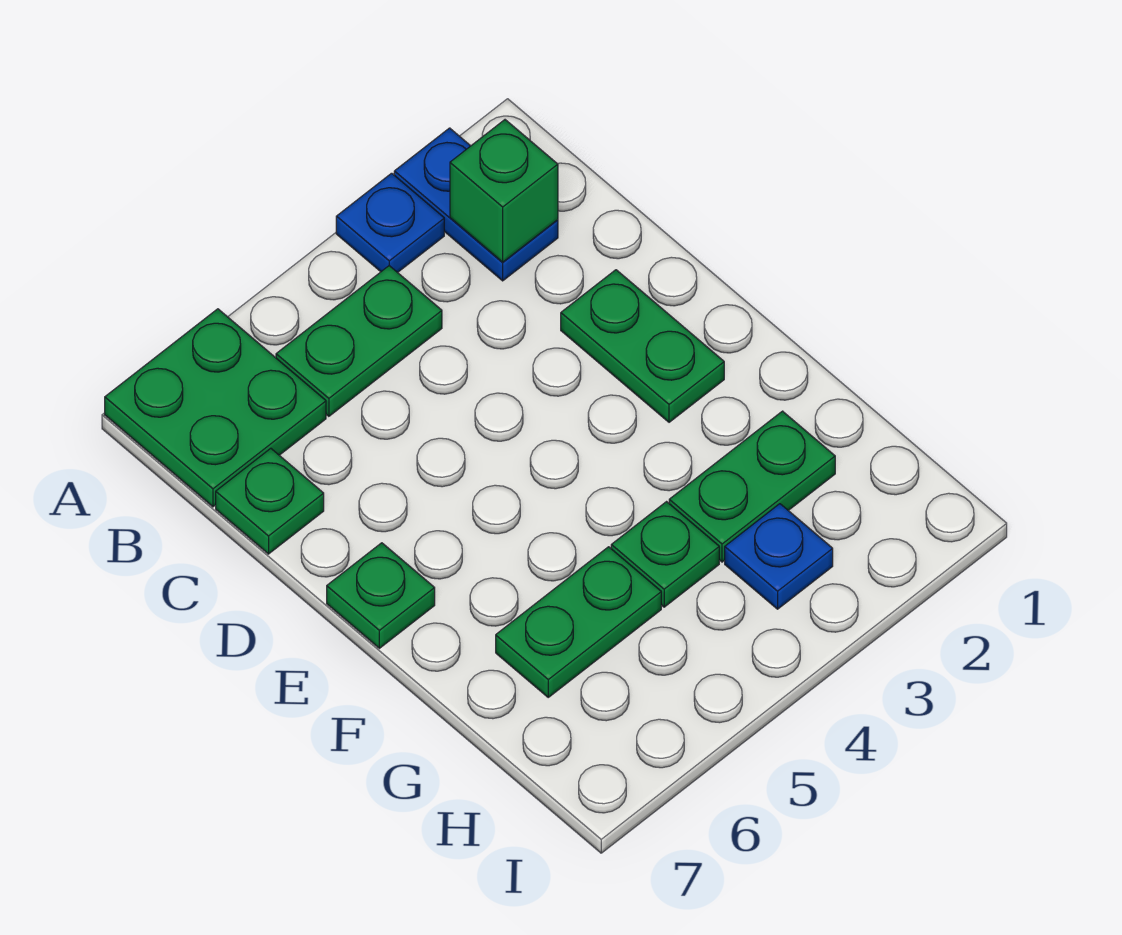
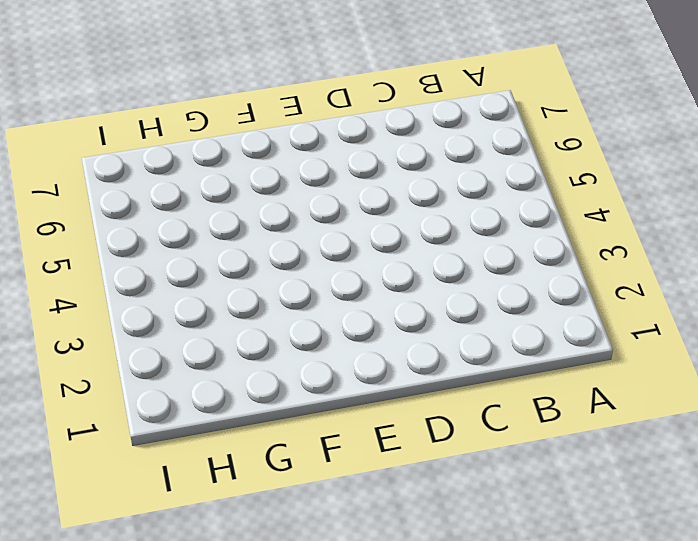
none -> blue 1x2 plate [394,128,558,281]
none -> blue 1x1 plate [336,173,444,273]
none -> green 2x2 plate [105,309,326,507]

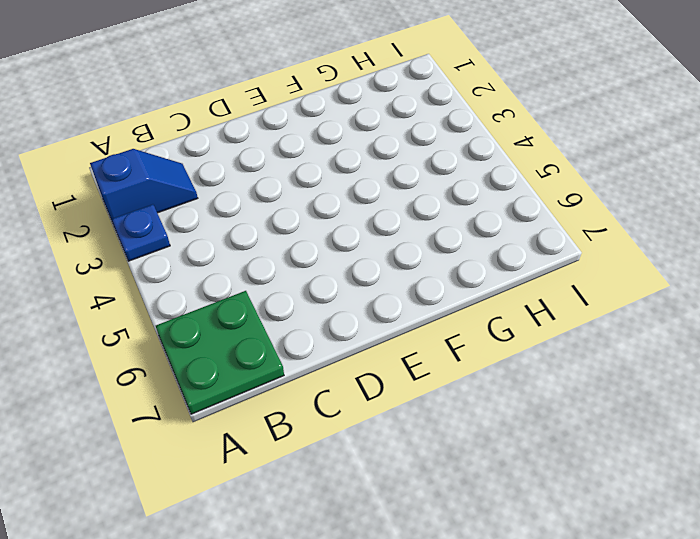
blue 1x2 slope [90,149,198,220] -> blue 1x2 plate [394,128,558,281]
none -> green 1x2 plate [276,266,442,416]
none -> green 1x1 plate [216,448,324,554]
none -> green 1x2 plate [561,270,724,422]

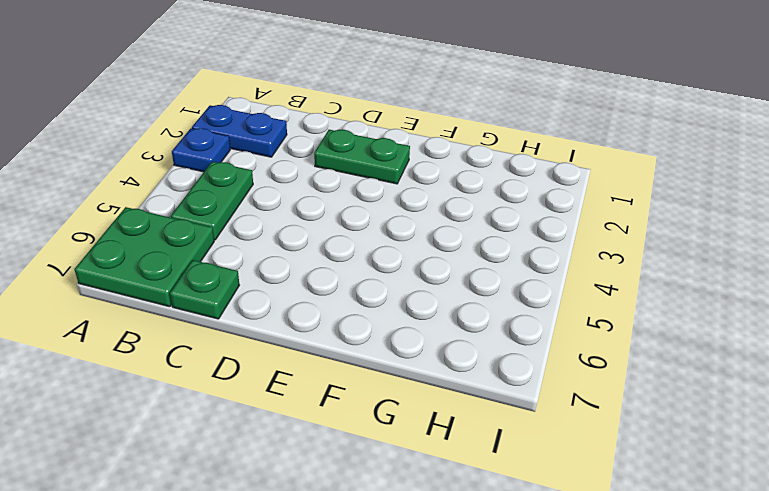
none -> green 1x1 plate [327,543,435,648]
none -> green 1x2 plate [669,411,835,562]
none -> green 1x1 plate [611,502,719,607]

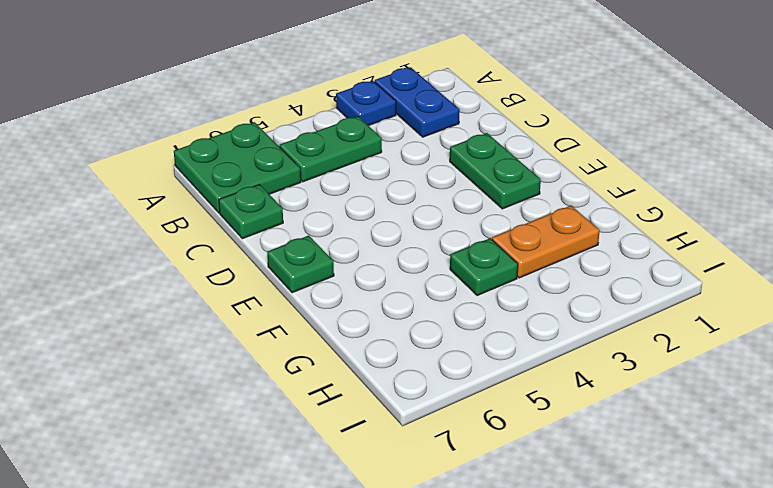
orange 1x2 plate [492,206,600,278] -> green 1x2 plate [669,411,835,562]
none -> green 1x2 plate [496,547,661,697]
none -> blue 1x1 plate [725,504,833,609]
none -> green 1x1 brick [450,120,558,262]

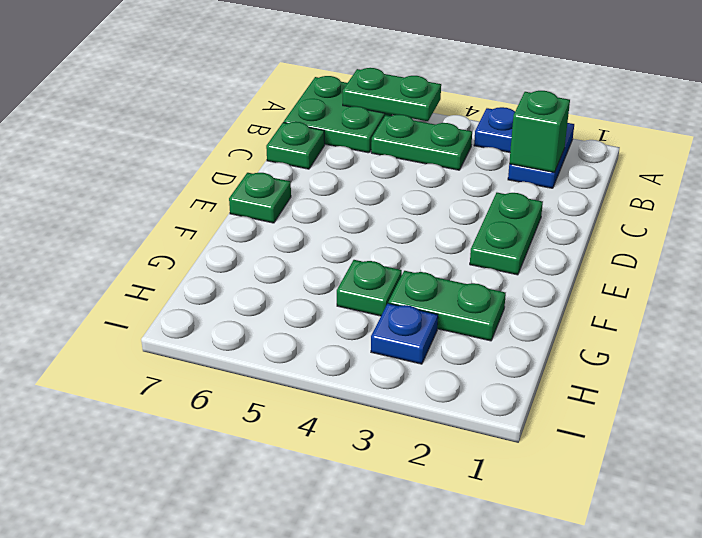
green 1x2 plate [343,68,441,121] -> green 1x2 plate moved to [496,547,661,697]

